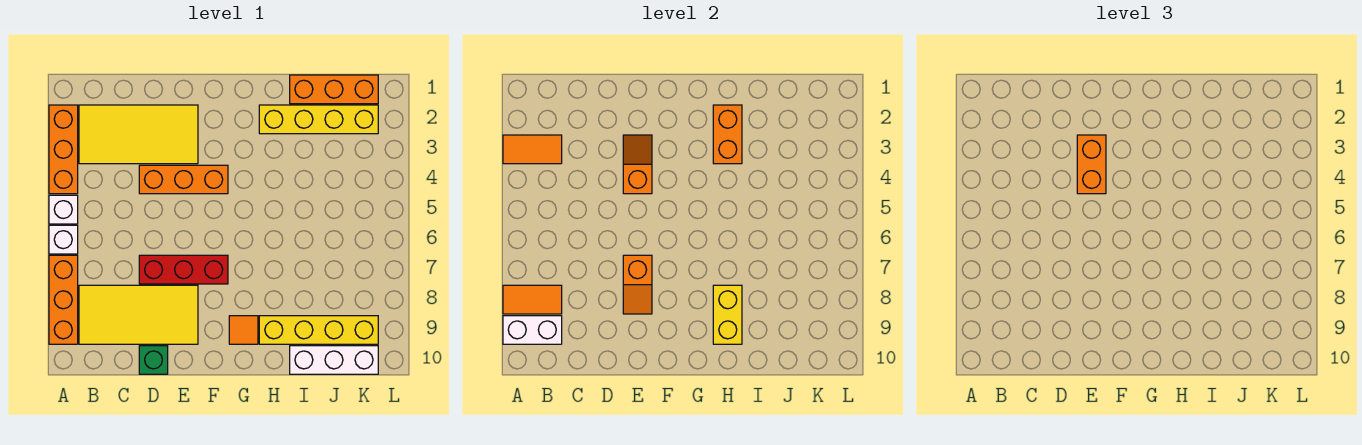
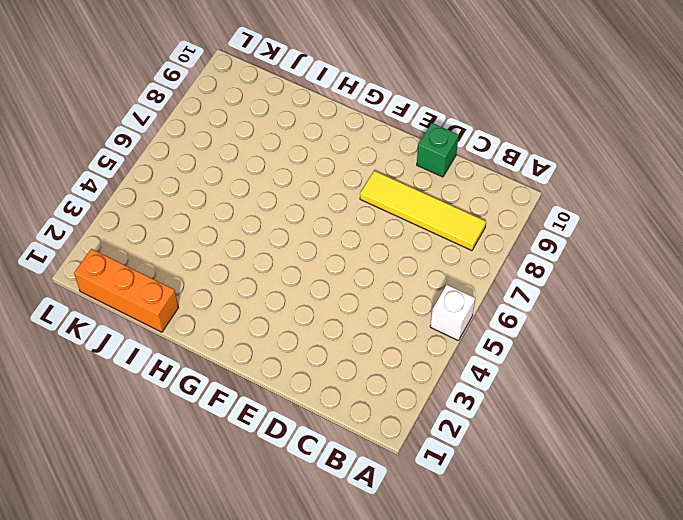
yellow 1x4 tile [360,171,486,251] -> yellow 2x4 tile [79,285,198,344]
none -> orange 1x3 brick [49,105,78,194]
none -> white 1x1 brick [49,225,78,254]
none -> orange 1x3 brick [49,255,78,344]

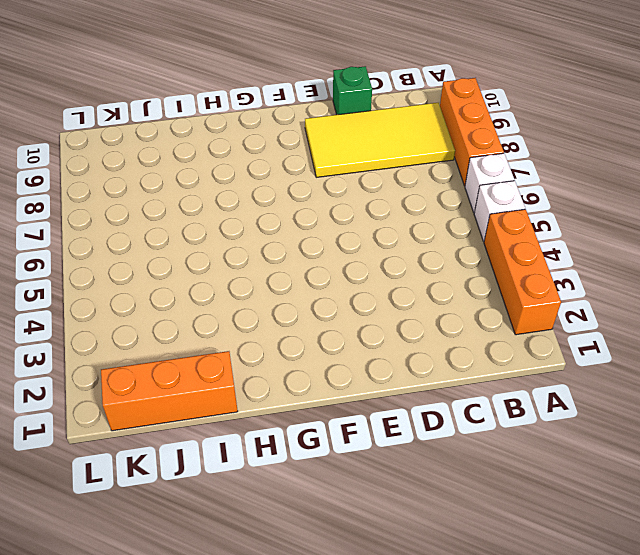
none -> yellow 2x4 tile [79,105,198,164]
none -> orange 1x3 brick [139,165,228,194]
none -> red 1x3 brick [139,255,228,284]

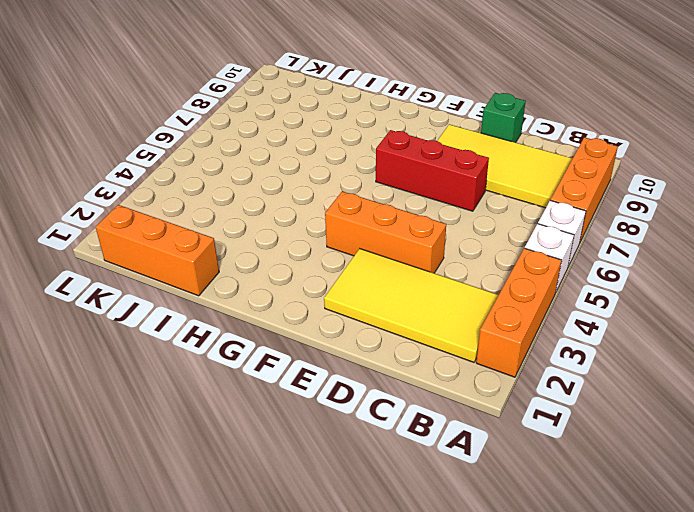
none -> orange 1x1 tile [229,316,258,344]
none -> yellow 1x4 brick [259,105,378,134]
none -> yellow 1x4 brick [259,316,378,344]

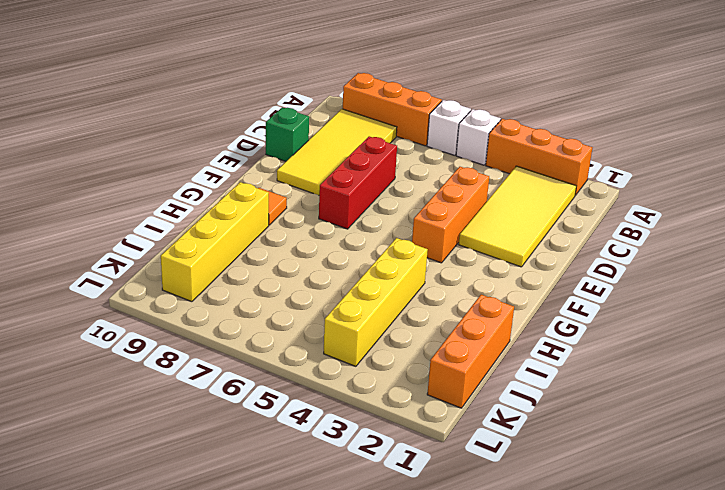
yellow 1x4 brick [324,238,428,366] -> yellow 1x4 brick moved to [259,105,378,134]
none -> white 1x3 brick [290,346,378,374]
none -> orange 1x2 tile [503,135,562,164]
none -> orange 1x2 tile [503,285,562,314]

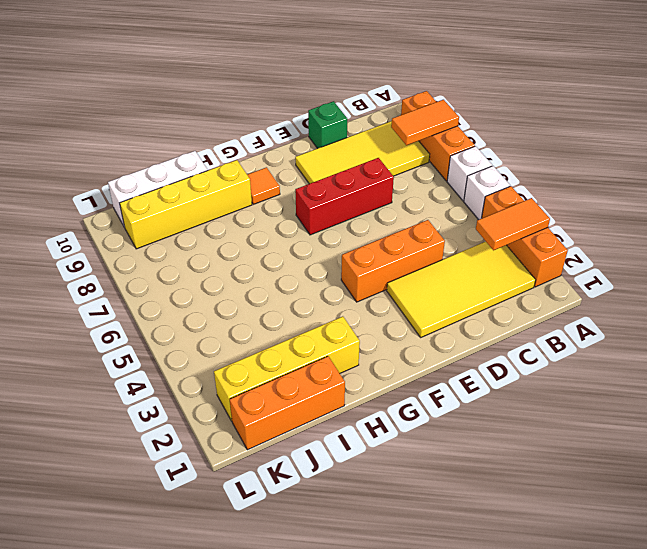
none -> white 1x2 brick [503,316,562,344]
none -> orange 1x2 slope [623,135,652,194]
none -> orange 1x2 slope [623,255,652,314]

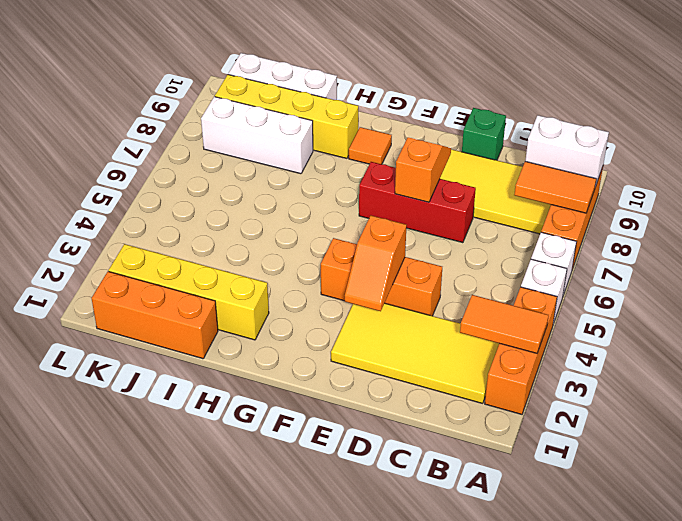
white 1x3 brick [201,97,313,174] -> none
none -> orange 1x2 brick [713,105,742,164]
none -> yellow 1x2 brick [713,285,742,344]
none -> orange 1x2 brick [1077,135,1106,194]

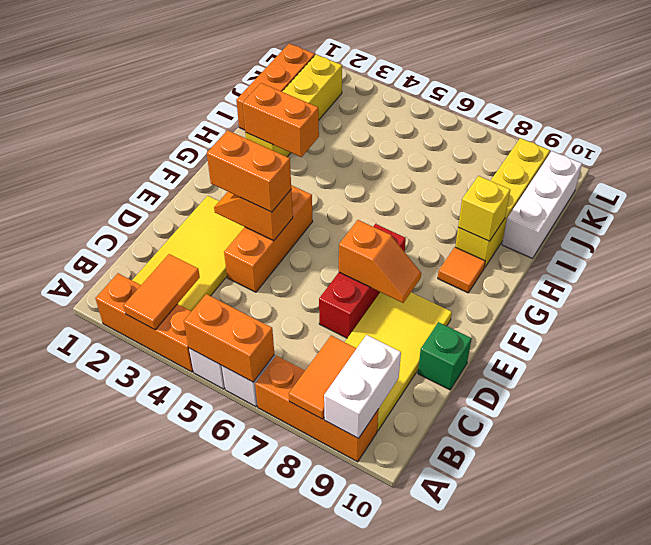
orange 1x2 brick [184,294,274,382] -> none
yellow 1x1 brick [458,176,510,241] -> yellow 1x2 brick [713,285,742,344]

